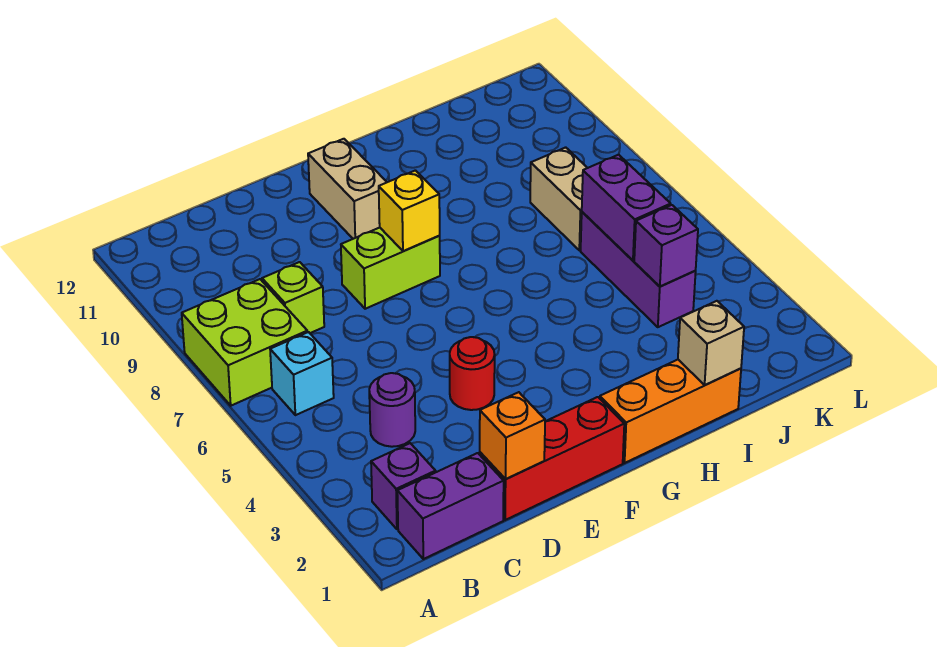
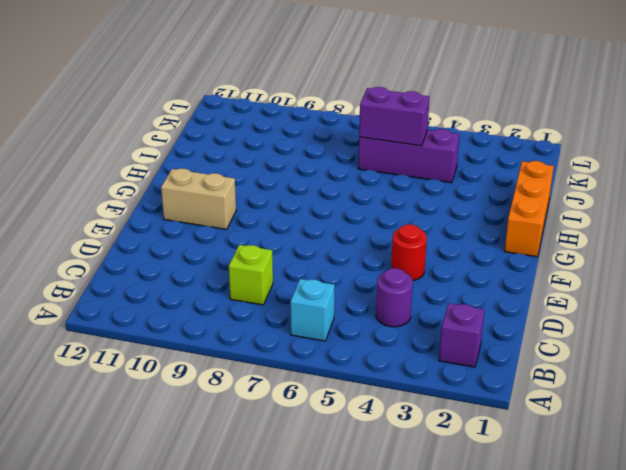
none -> lime 2x2 brick [182,279,307,406]
none -> purple 1x2 brick [397,453,504,559]
none -> red 1x3 brick [480,397,624,520]

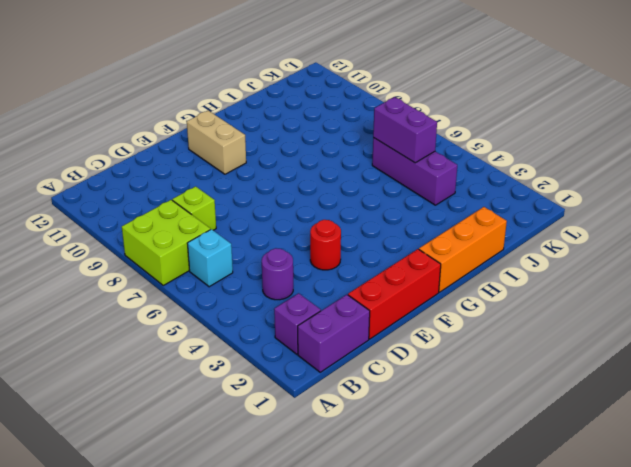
none -> lime 1x2 brick [341,228,440,309]
none -> tan 1x2 brick [530,147,587,250]
none -> orange 1x1 brick [480,392,545,479]

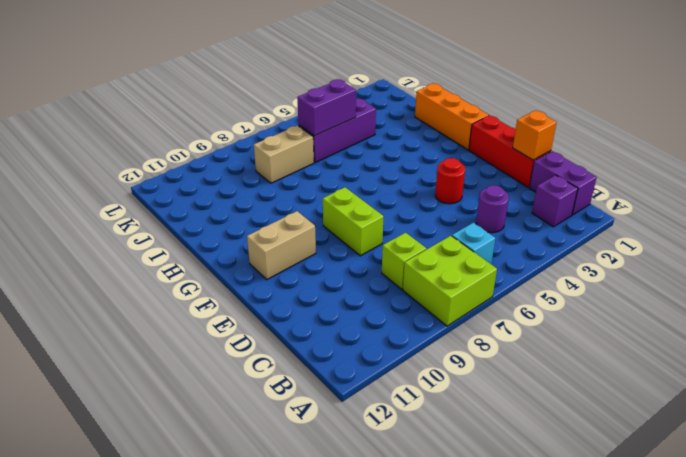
none -> yellow 1x1 brick [379,170,440,251]
none -> tan 1x1 brick [678,301,744,385]
none -> purple 1x1 brick [634,205,698,287]

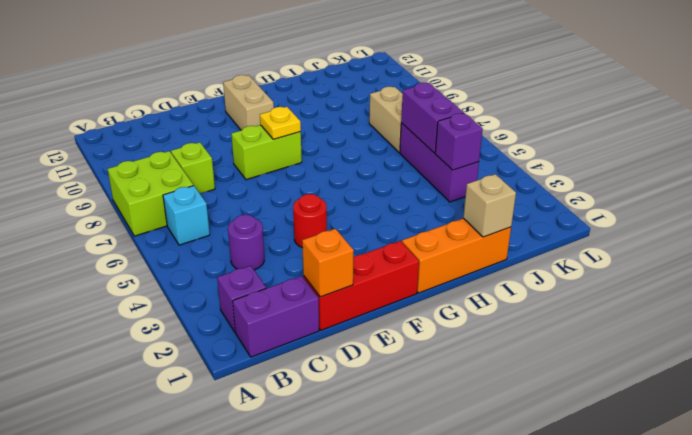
yellow 1x1 plate [260,107,301,139] -> yellow 1x1 brick [379,170,440,251]

